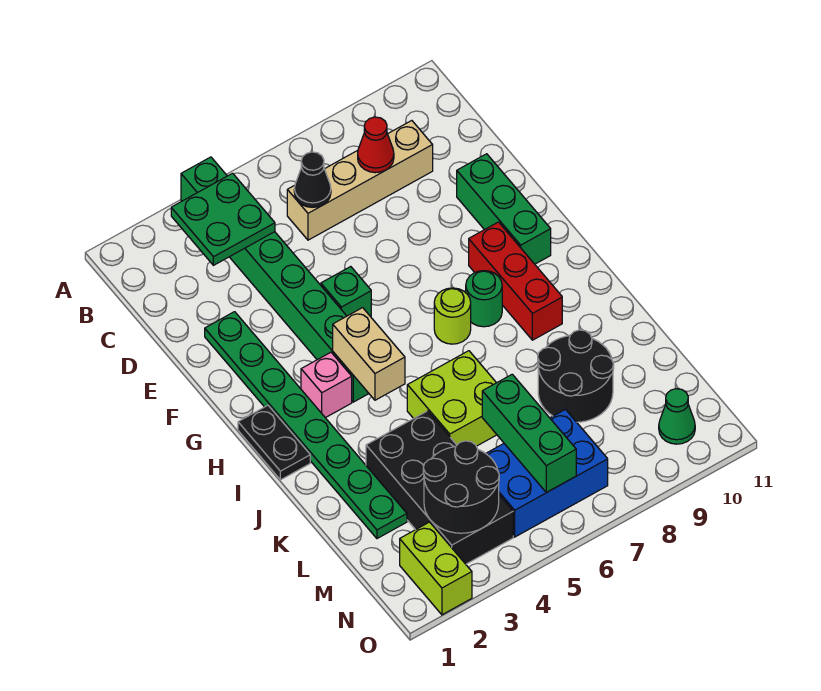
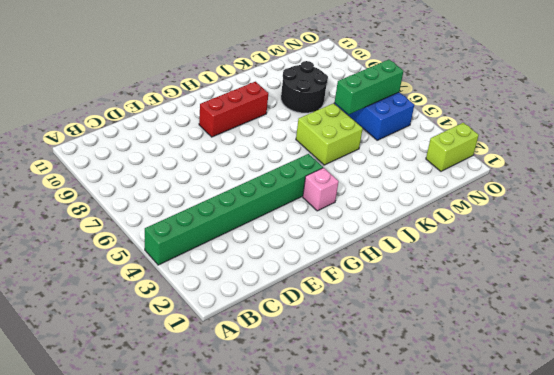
none -> tan 1x4 brick [287,121,433,240]
none -> green 1x8 plate [205,312,407,539]
none -> green 1x3 brick [457,154,551,264]

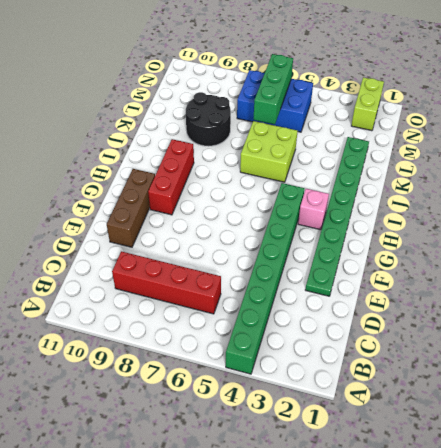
red 1x4 brick [112,251,221,314] -> tan 1x4 brick [287,121,433,240]
brown 1x3 brick [107,169,155,247] -> green 1x3 brick [457,154,551,264]
none -> green 1x1 brick [321,267,371,317]
none -> black 1x2 plate [238,405,310,480]
none -> lime 1x1 round brick [434,288,471,344]

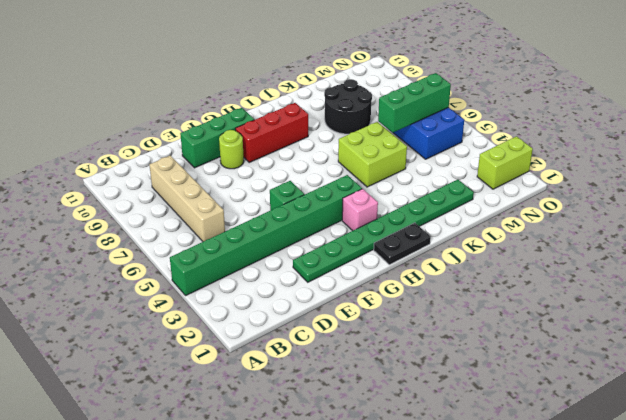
lime 1x1 round brick [219,130,244,169] -> lime 1x1 round brick moved to [434,288,471,344]
none -> green 1x1 round brick [466,271,502,327]
none -> black 2x4 brick [366,411,513,564]
none -> green 1x1 cone [659,389,695,444]

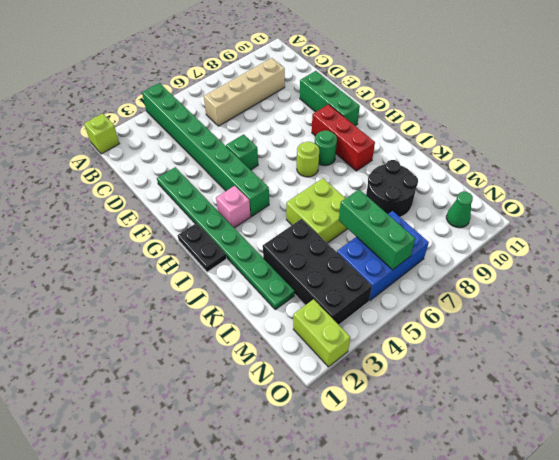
lime 1x1 brick [84,113,120,154] -> none
none -> green 2x2 plate [171,173,275,265]
none -> black 1x1 cone [294,152,331,207]
none -> red 1x1 cone [358,117,394,173]

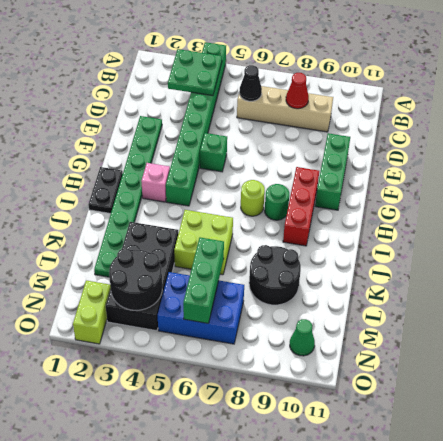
none -> tan 1x2 brick [333,308,405,400]

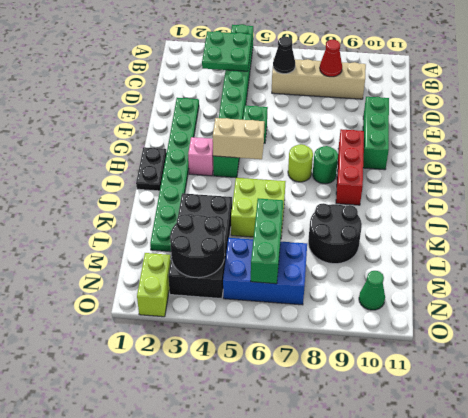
tan 1x2 brick [213,118,264,159] -> tan 1x2 brick turned to [333,308,405,400]

